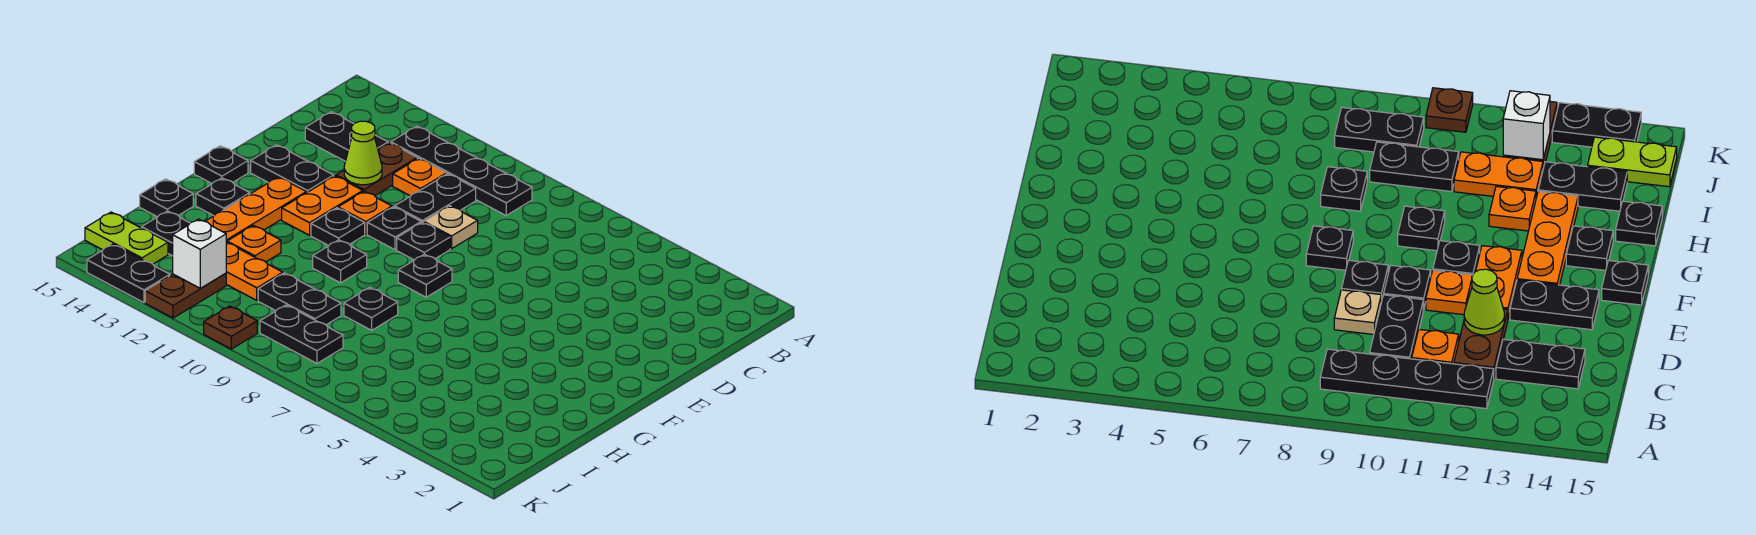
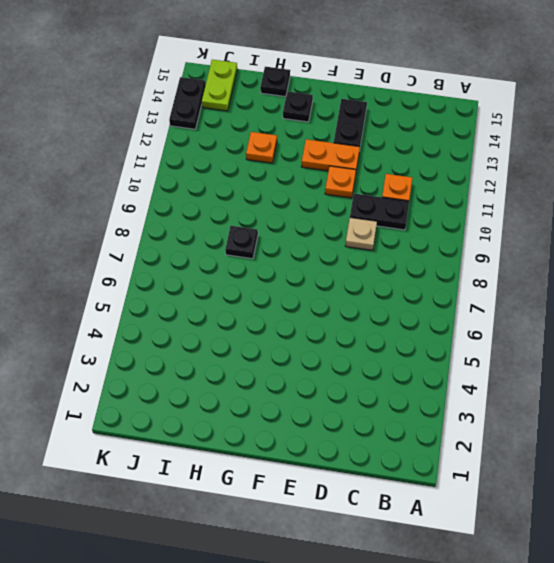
none -> black 1x4 plate [391,126,532,215]
none -> brown 1x2 plate [336,143,417,196]
none -> black 1x2 plate [305,112,388,161]
none -> black 1x1 plate [397,222,450,260]

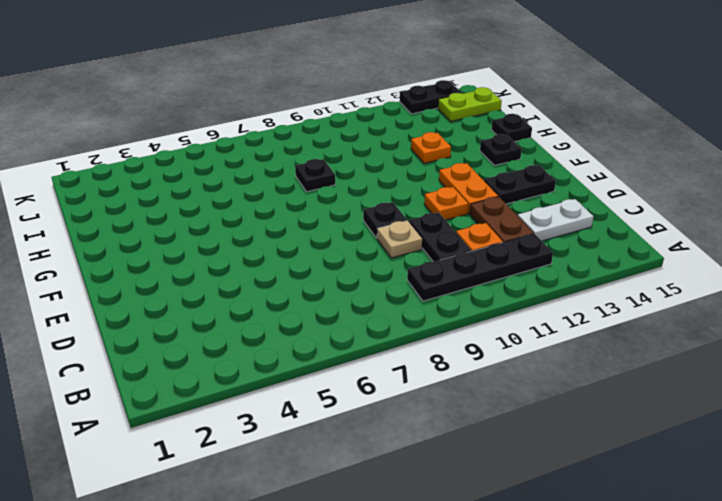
white 1x2 plate [518,199,594,241] -> black 1x2 plate [305,112,388,161]
none -> black 1x1 plate [367,207,421,250]
none -> black 1x1 plate [398,254,452,297]
none -> black 1x1 plate [311,208,365,246]
none -> orange 1x3 plate [205,177,306,242]

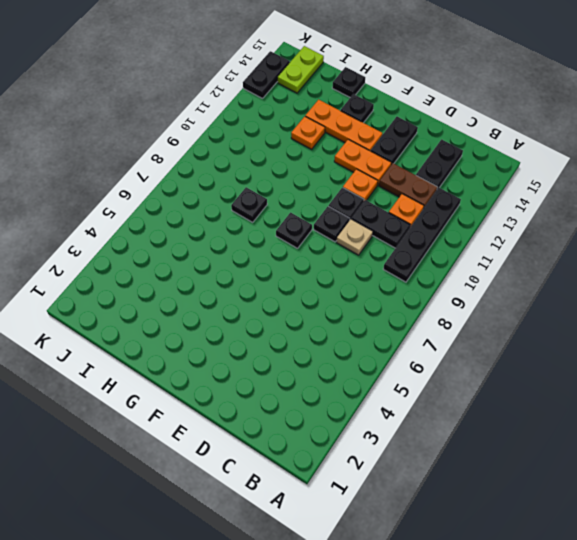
none -> black 1x1 plate [311,208,365,246]
none -> black 1x1 plate [194,146,248,183]
none -> black 1x1 plate [313,240,367,283]
none -> black 1x2 plate [258,273,341,325]

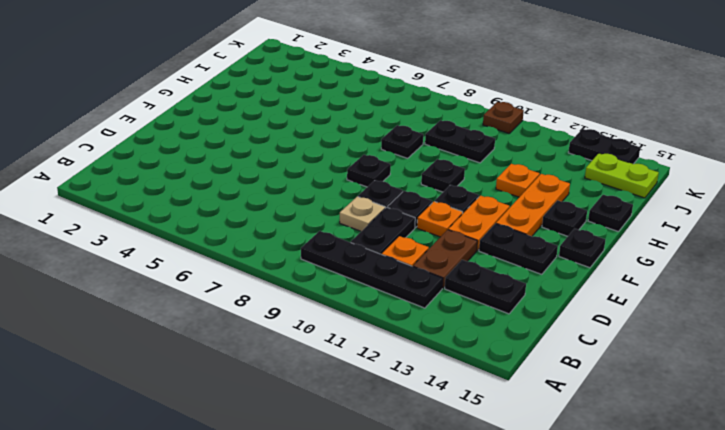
none -> orange 1x2 plate [226,242,283,300]
none -> black 1x2 plate [142,211,190,256]
none -> black 1x2 plate [260,305,343,363]
none -> brown 1x2 plate [145,273,226,318]

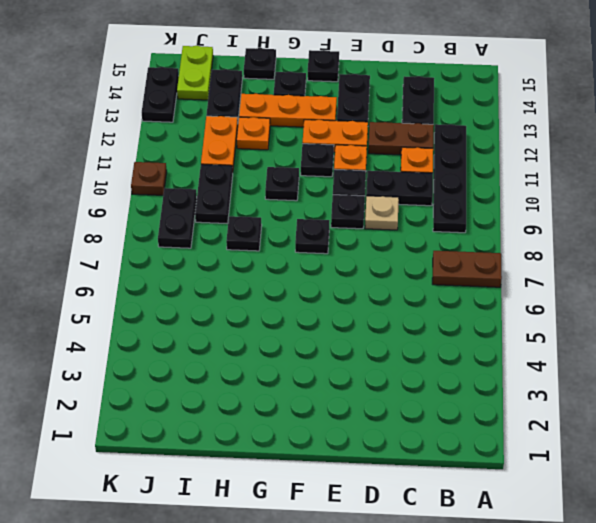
brown 1x2 plate [432,251,502,287] -> brown 1x2 plate moved to [145,273,226,318]
none -> lime 1x1 cone [344,121,382,185]
none -> white 1x1 brick [173,219,226,288]

